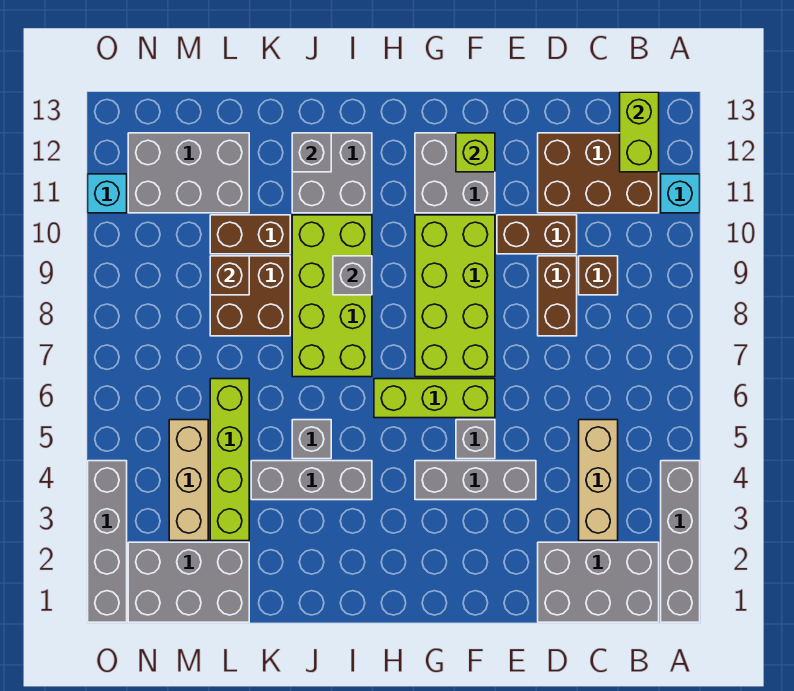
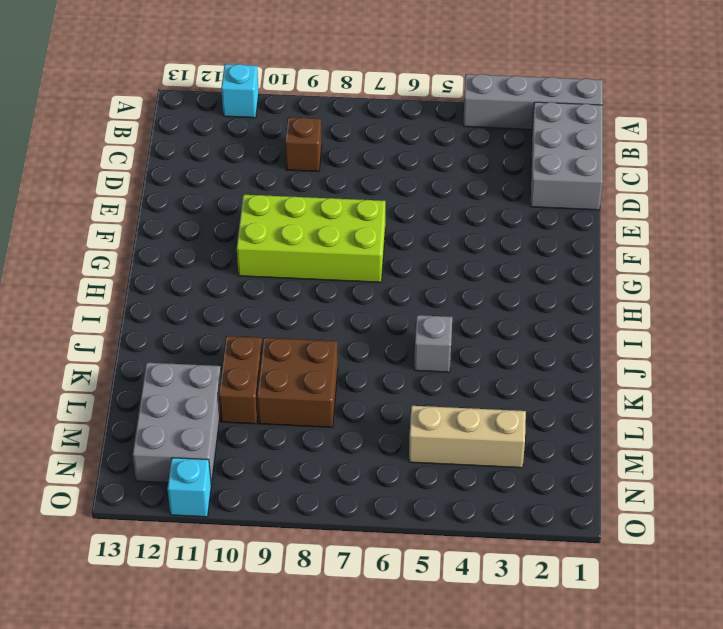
none -> brown 2x3 brick [538,133,659,213]
none -> tan 1x3 brick [579,420,618,541]
none -> brown 1x2 brick [538,256,577,336]
none -> brown 1x2 brick [497,215,577,254]

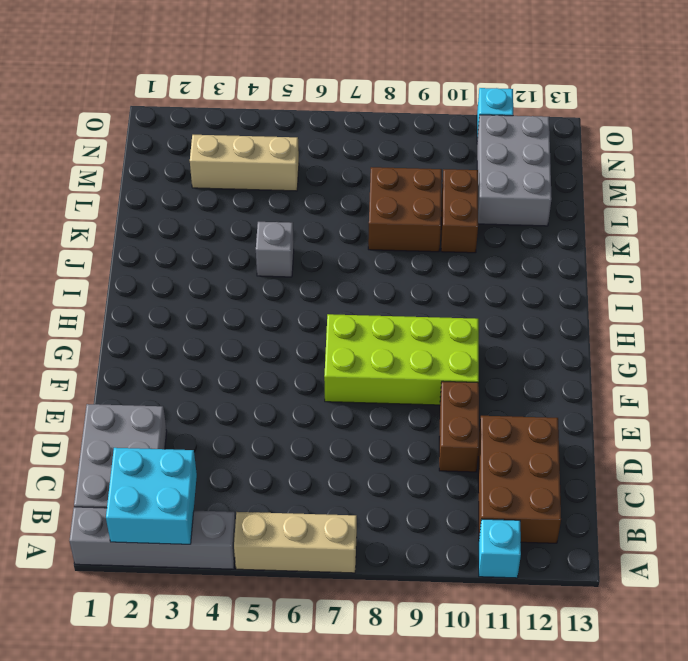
cyan 2x2 brick [106,448,197,544] -> none
tan 1x3 brick [234,512,357,573] -> tan 1x3 brick moved to [579,420,618,541]
none -> brown 1x1 brick [579,256,618,295]
none -> brown 1x2 brick [538,256,577,336]
none -> grey 1x3 brick [415,461,536,500]
none -> grey 1x1 brick [456,420,495,459]

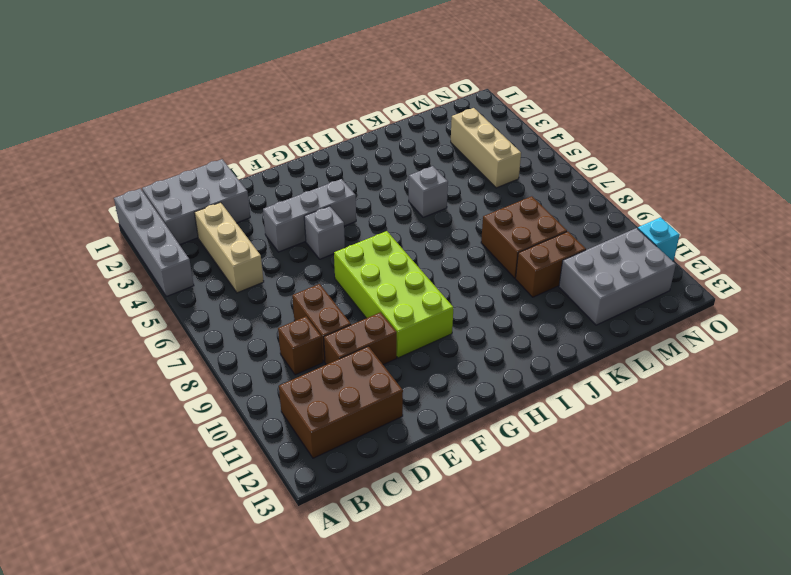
none -> cyan 1x1 brick [661,174,700,213]
none -> lime 1x3 brick [374,379,495,418]
none -> grey 2x2 brick [415,133,495,213]
none -> grey 1x3 brick [251,461,372,500]

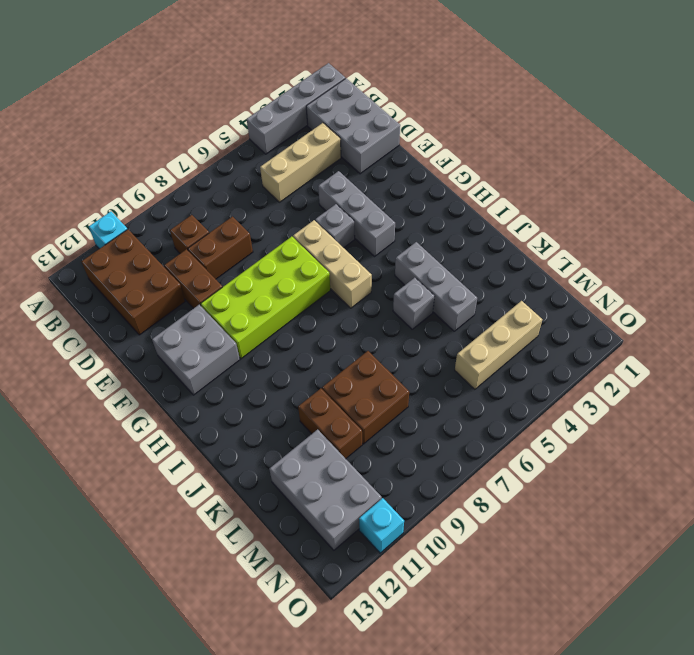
tan 1x3 brick [293,220,372,308] -> lime 1x3 brick [374,379,495,418]
none -> lime 2x4 brick [292,215,372,377]
none -> grey 2x2 brick [292,133,372,213]
none -> grey 2x3 brick [128,542,249,622]
none -> lime 1x4 brick [210,379,249,541]

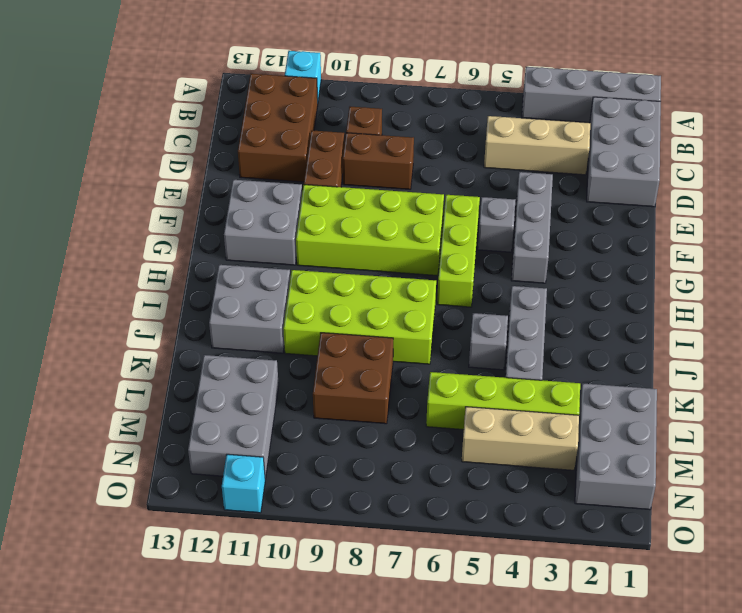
none -> brown 1x2 brick [210,215,290,254]
none -> grey 1x4 brick [88,461,127,622]
none -> lime 1x2 brick [620,92,659,172]
none -> lime 1x1 brick [456,133,495,172]

